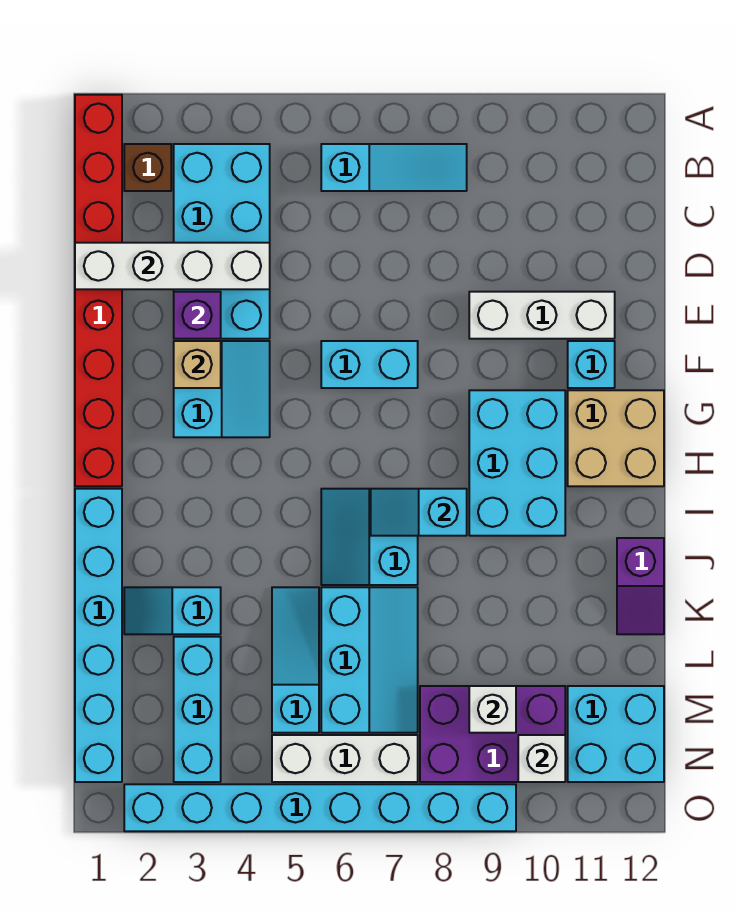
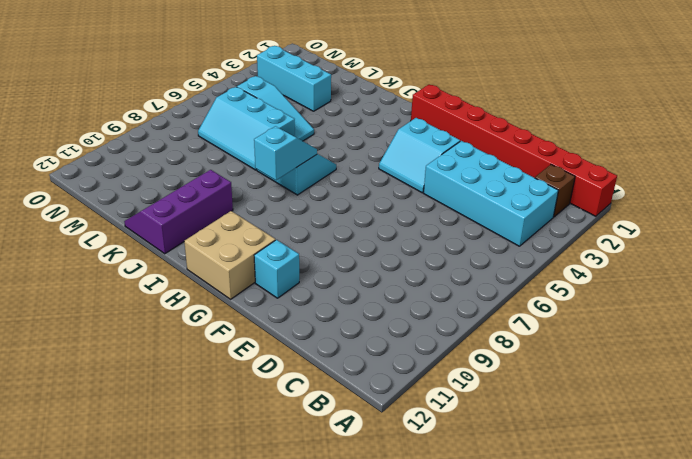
purple 2x3 slope [124,170,233,254] -> purple 1x2 slope [617,538,664,634]
none -> cyan 1x3 slope [321,144,467,191]
none -> white 1x3 brick [469,292,615,339]
none -> cyan 1x2 brick [321,341,418,388]

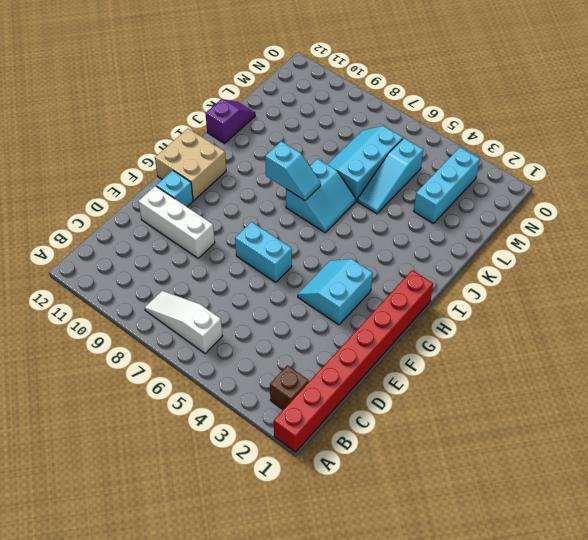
white 1x3 slope [145,291,222,354] -> cyan 1x3 slope [321,144,467,191]
none -> cyan 2x4 brick [174,144,270,339]
none -> cyan 2x3 brick [469,390,565,536]
none -> cyan 1x6 brick [75,489,122,782]

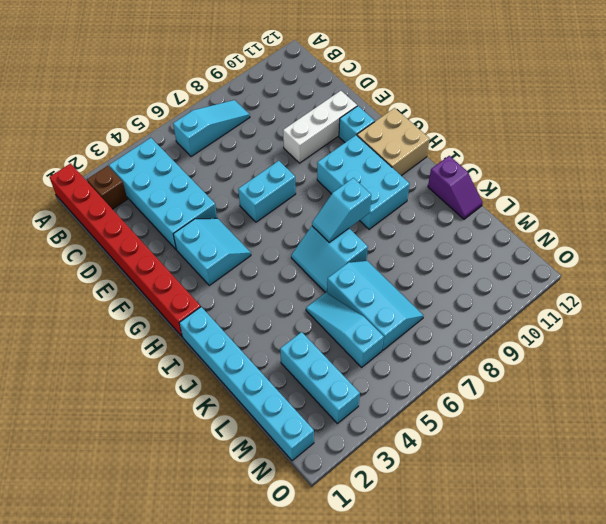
none -> cyan 1x2 slope [124,587,221,634]
none -> purple 2x3 brick [420,686,565,782]
none -> cyan 2x2 brick [568,686,664,782]

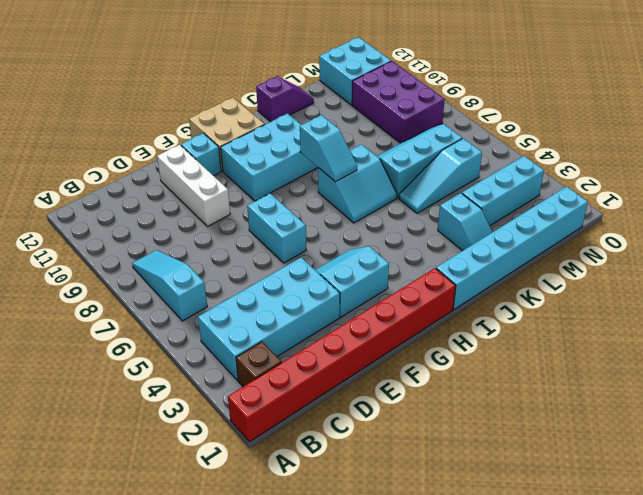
none -> white 1x3 brick [272,735,418,782]
none -> cyan 1x8 brick [124,784,516,831]
none -> white 1x4 brick [75,243,270,289]

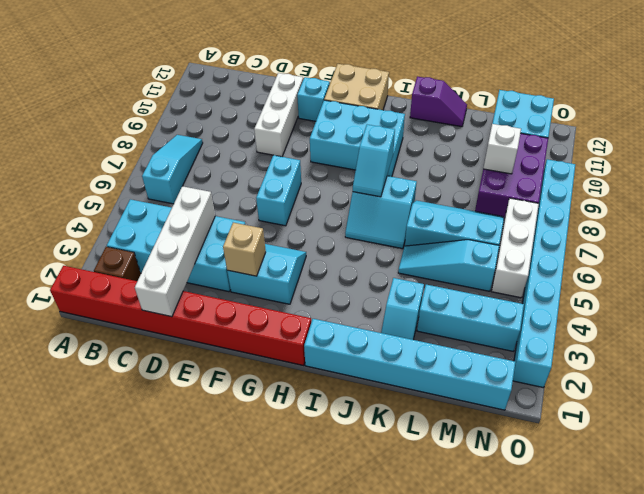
none -> purple 1x1 brick [174,292,221,339]
none -> white 1x1 brick [518,735,565,782]

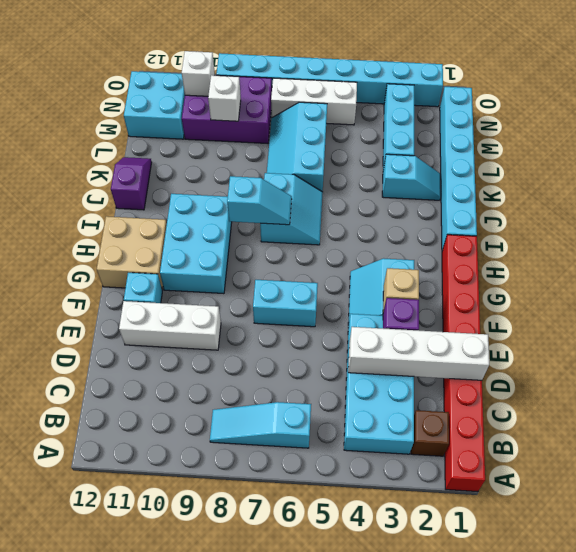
none -> cyan 1x3 slope [272,587,319,733]

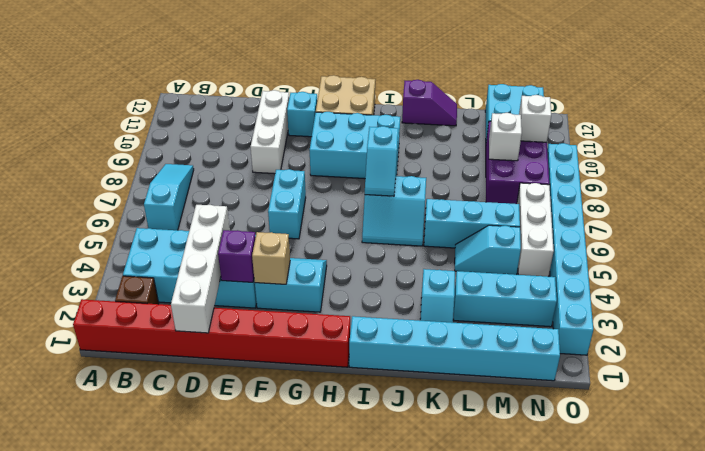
cyan 1x2 slope [455,225,521,275] -> cyan 1x3 slope [272,587,319,733]

